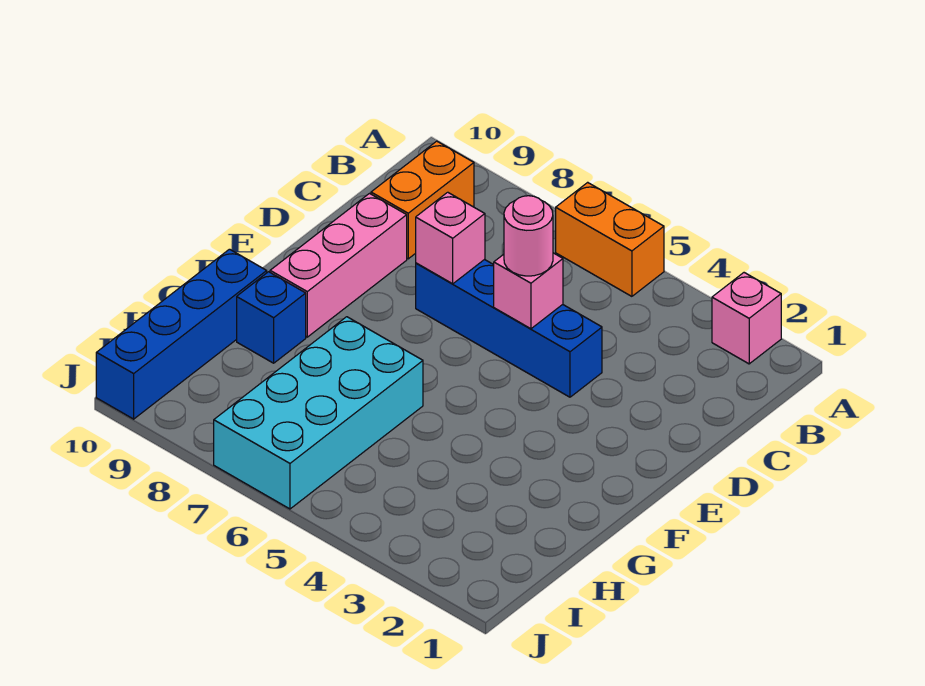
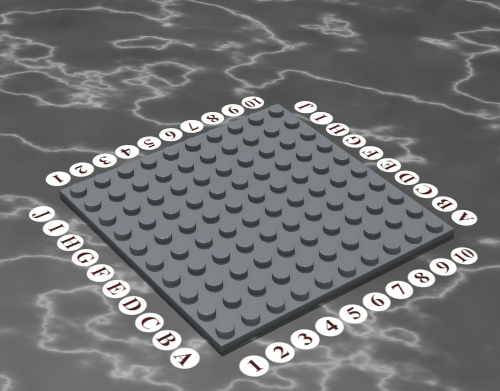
none -> pink 1x1 brick [712,273,781,364]
none -> orange 1x2 brick [556,182,664,296]

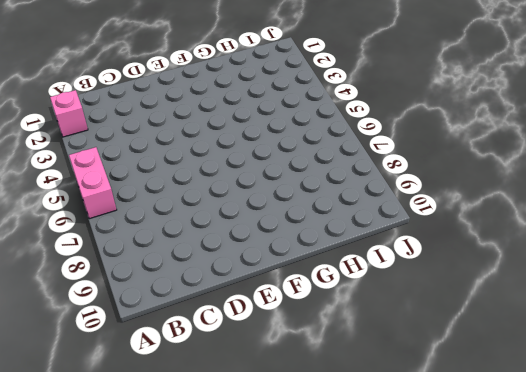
pink 1x2 brick [69,147,117,219] -> orange 1x2 brick [556,182,664,296]
none -> orange 1x2 brick [371,141,474,259]
none -> blue 1x4 brick [416,259,602,397]

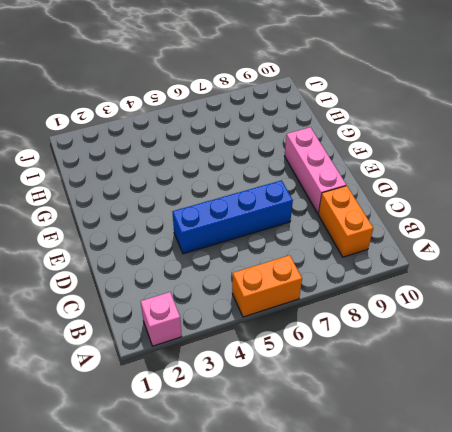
none -> cyan 2x4 brick [214,317,423,509]
none -> blue 1x1 brick [237,272,306,363]

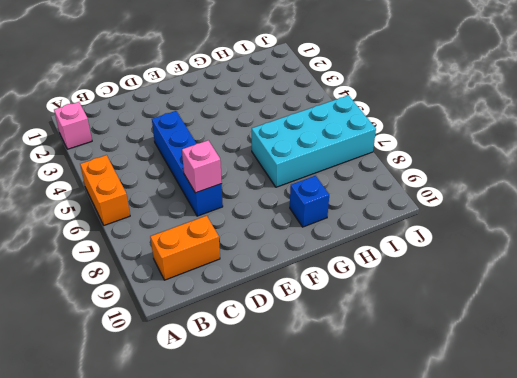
none -> pink 1x3 brick [270,194,407,337]
none -> blue 1x4 brick [96,249,267,419]

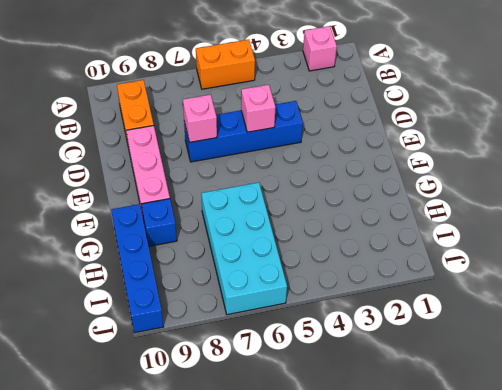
none -> pink 1x1 round brick [504,196,553,276]

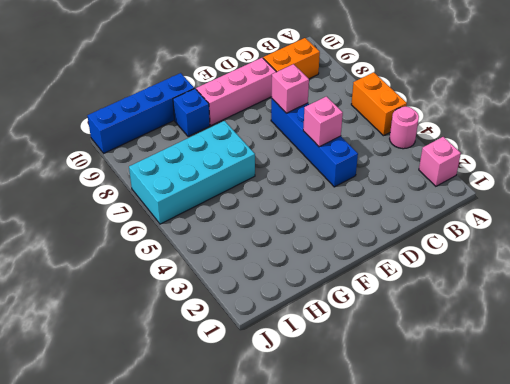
pink 1x1 round brick [390,106,419,149] -> pink 1x1 round brick moved to [504,196,553,276]

